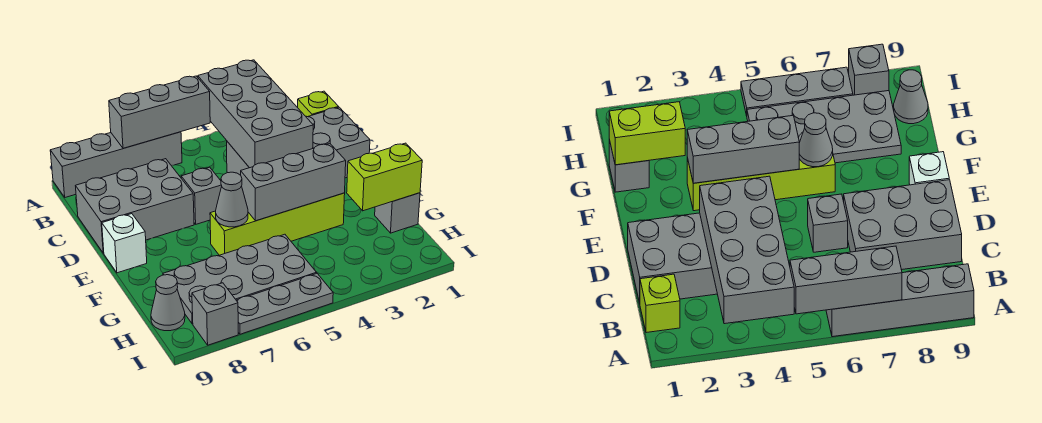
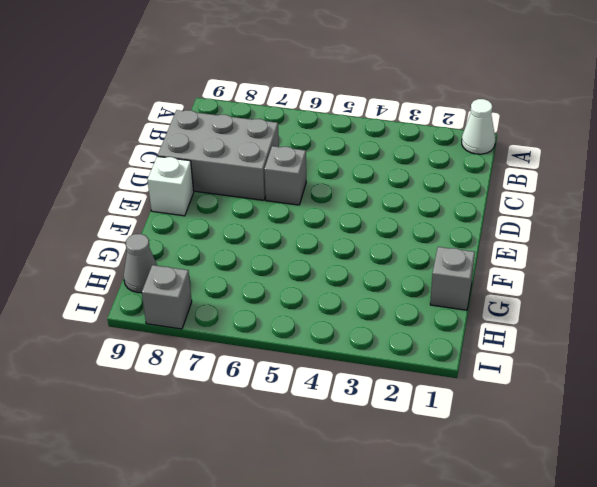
white 1x1 cone [462,99,495,154] -> none
none -> grey 1x4 brick [50,132,182,197]
none -> lime 1x1 brick [298,91,338,117]
none -> grey 2x4 brick [227,107,370,178]

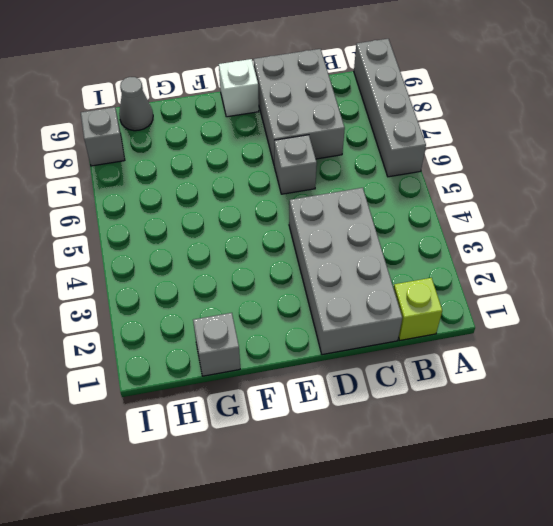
none -> lime 1x4 brick [210,193,345,255]
none -> grey 2x4 plate [163,234,317,324]
none -> grey 1x3 plate [236,273,333,334]

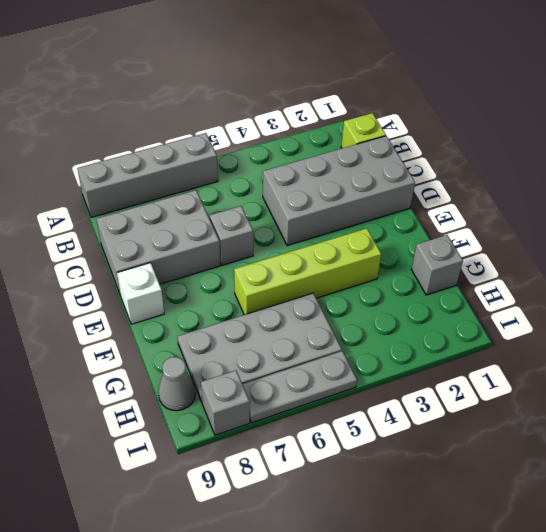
none -> grey 2x4 brick [198,60,313,168]
none -> grey 1x3 brick [109,76,210,148]
none -> grey 1x3 brick [241,144,346,221]

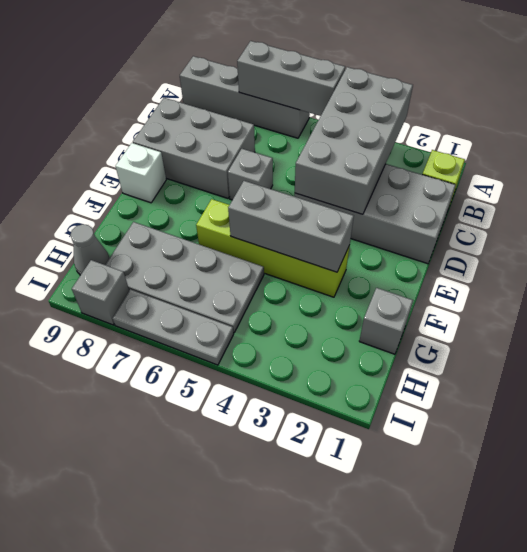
none -> grey 1x1 cone [216,172,248,227]
none -> lime 1x2 brick [347,143,422,211]

